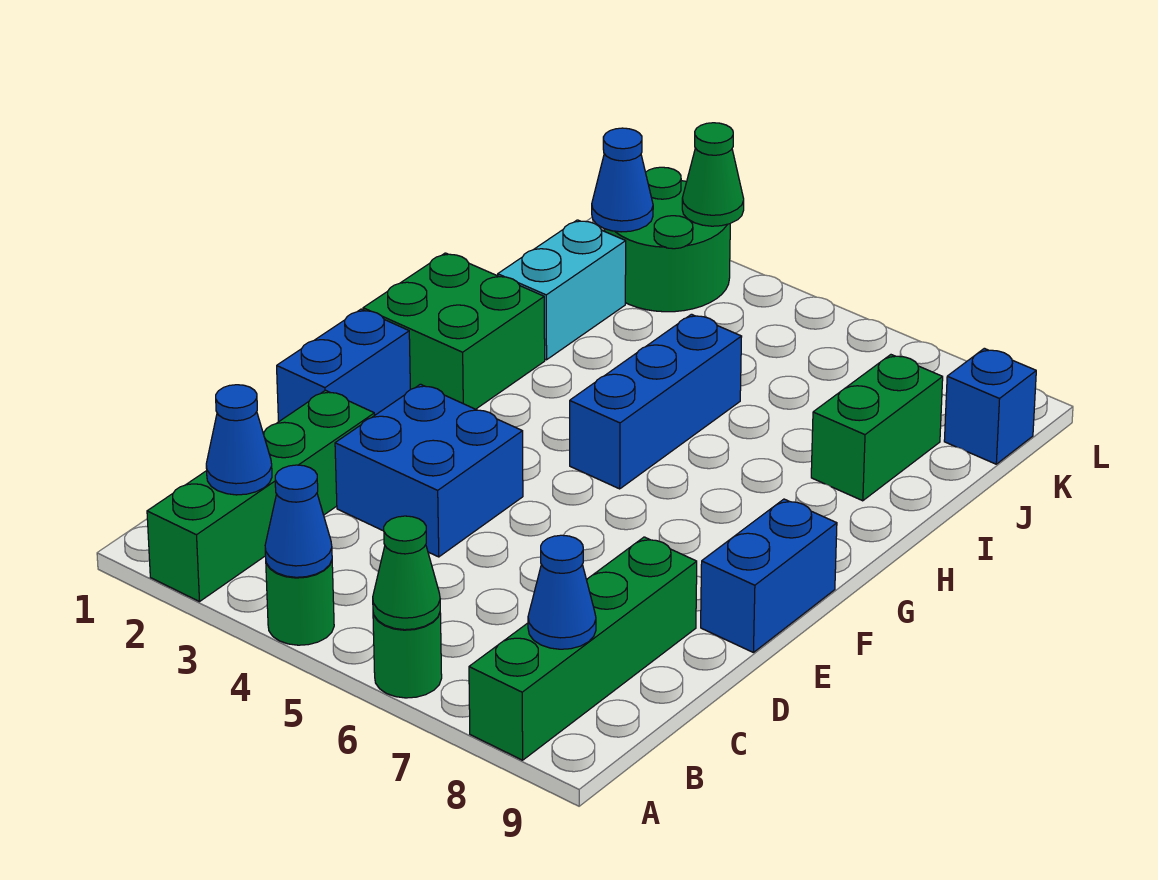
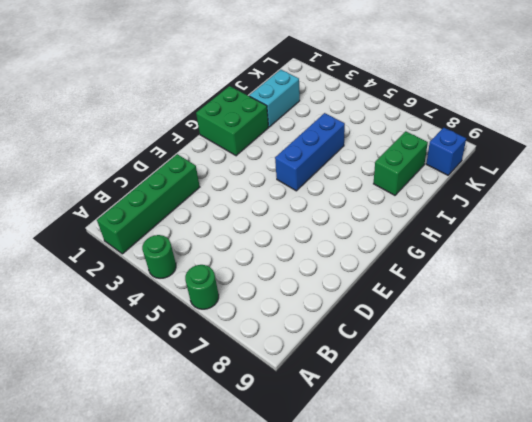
none -> green 1x4 brick [469,537,697,760]
none -> blue 2x2 brick [335,384,523,557]
none -> blue 1x2 brick [277,309,410,422]

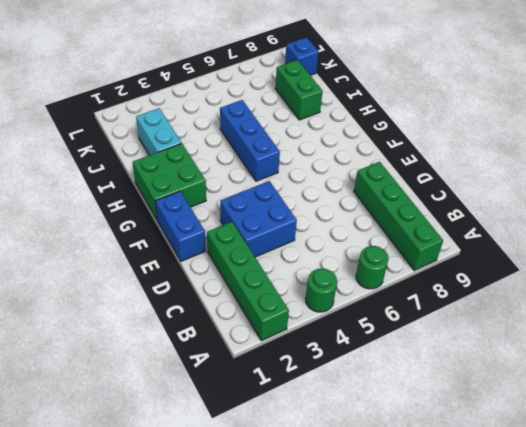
none -> blue 1x2 brick [701,499,837,652]
none -> green 2x2 round brick [605,167,730,312]
none -> blue 1x1 cone [265,465,332,577]

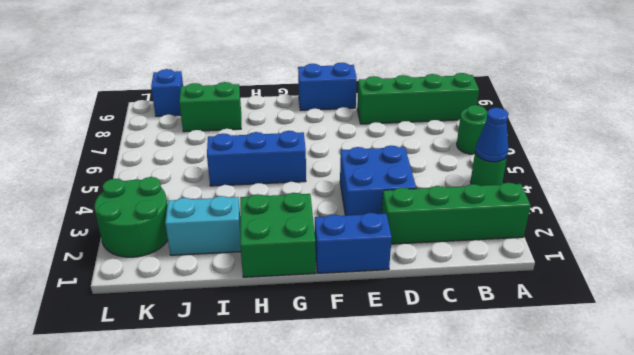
none -> green 1x1 cone [373,516,440,630]
none -> blue 1x1 cone [206,385,272,495]
none -> blue 1x1 cone [528,535,596,649]

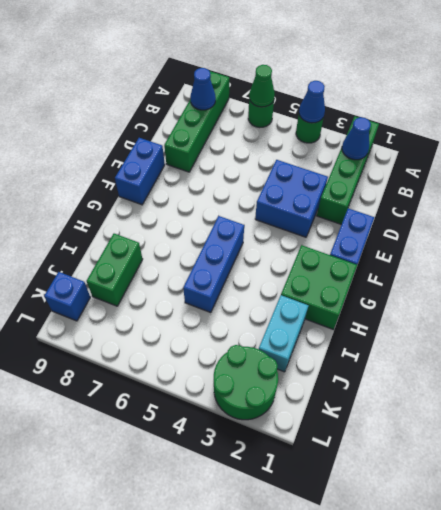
none -> blue 1x1 cone [592,128,653,232]
none -> green 1x1 cone [682,123,744,226]

